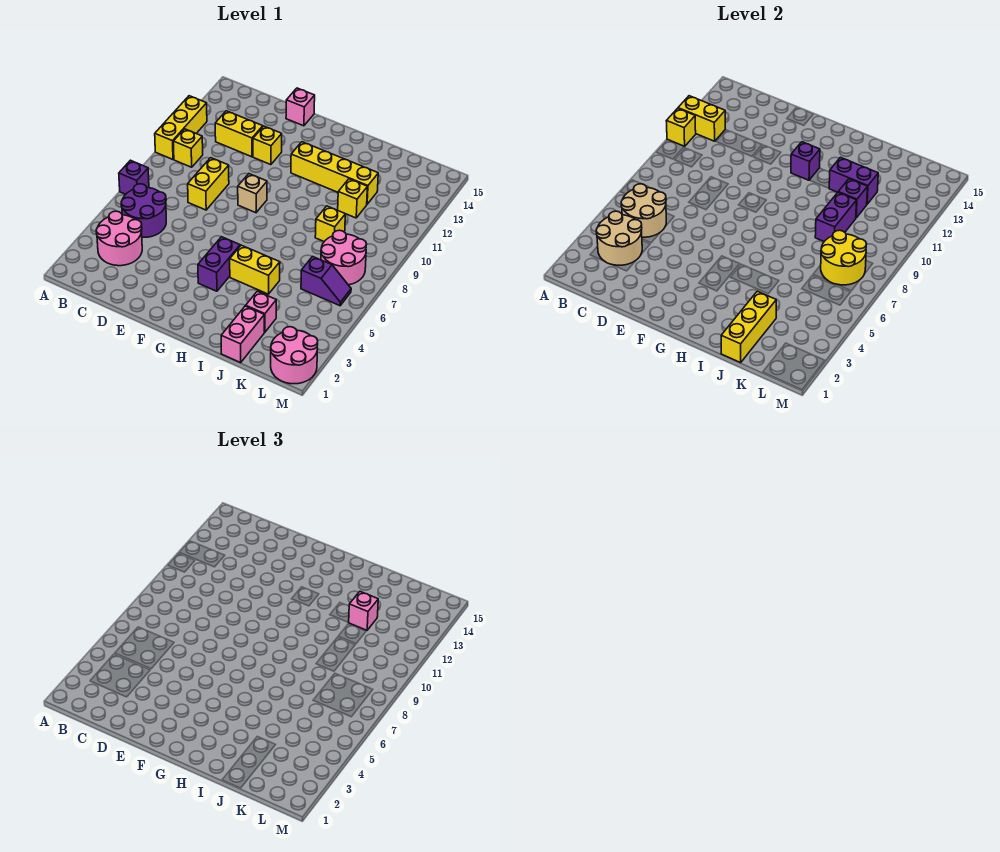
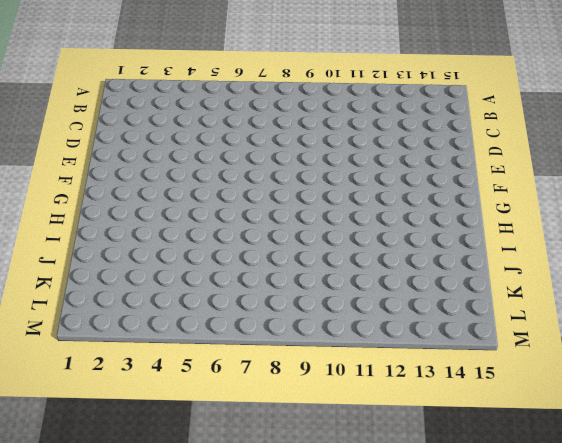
none -> purple 1x1 brick [119,160,149,194]
none -> yellow 1x3 brick [155,96,207,159]
none -> pink 2x2 round brick [96,211,142,266]
none -> purple 2x2 round brick [121,184,166,237]

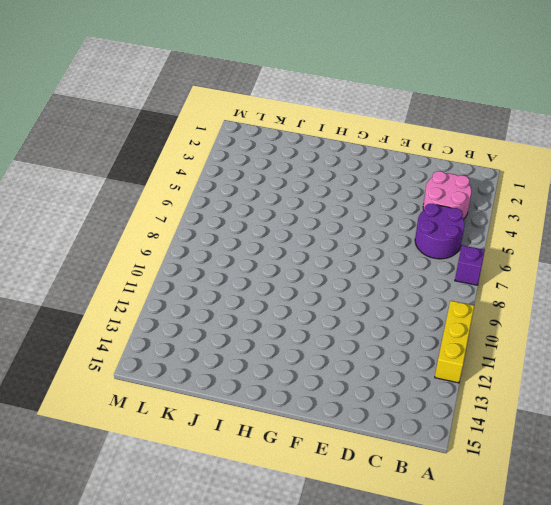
none -> yellow 1x1 brick [173,129,203,167]
none -> yellow 1x2 brick [215,111,263,157]
none -> yellow 1x2 brick [188,158,229,210]
none -> yellow 1x1 brick [253,126,282,165]

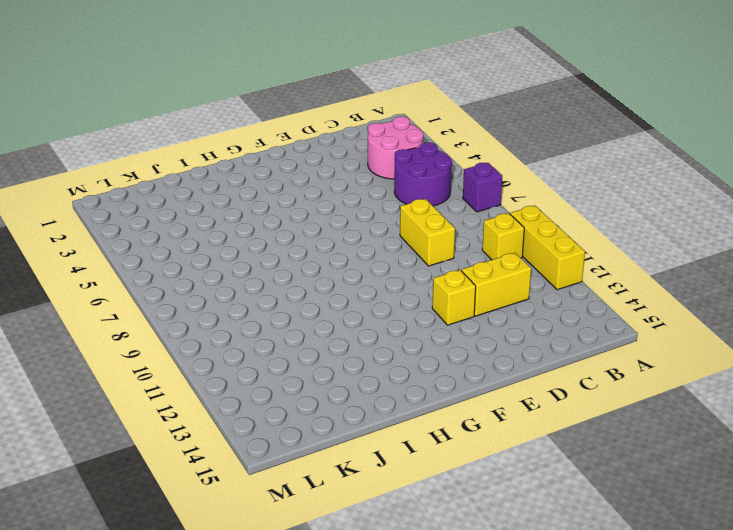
none -> pink 1x1 brick [286,88,315,126]
none -> tan 1x1 brick [238,174,267,213]
none -> purple 1x2 brick [198,237,240,291]
none -> yellow 1x4 brick [291,142,378,204]

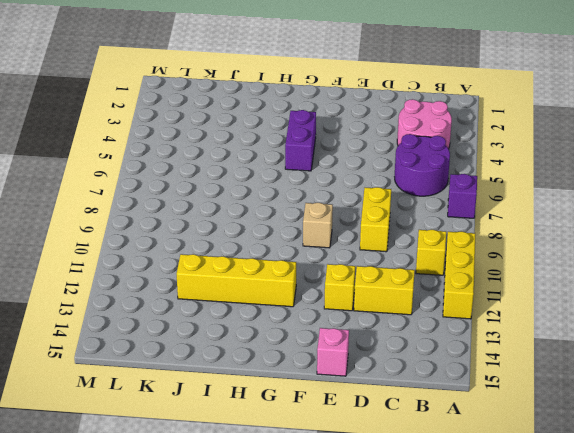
none -> yellow 1x2 brick [230,245,280,294]
none -> pink 1x2 brick [221,306,264,363]
none -> pink 1x1 brick [246,291,276,332]
none -> yellow 1x1 brick [315,206,345,241]

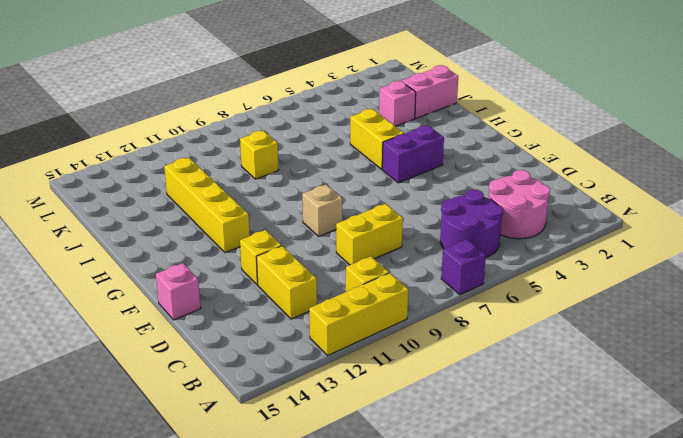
none -> yellow 1x1 brick [338,179,367,218]
none -> purple 1x2 slope [301,257,351,306]
none -> pink 2x2 round brick [321,230,366,285]
none -> pink 2x2 round brick [271,327,318,384]

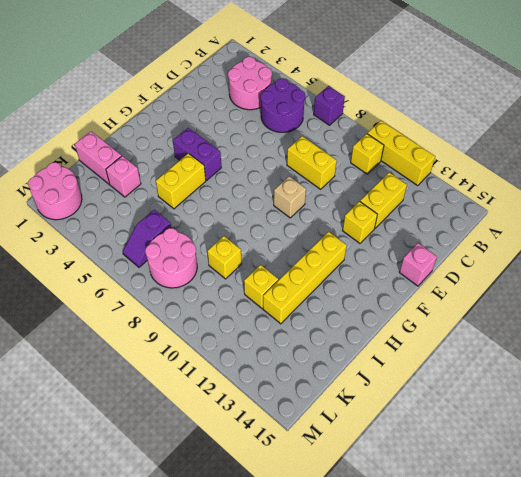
none -> yellow 1x1 brick [666,108,696,146]
none -> yellow 1x2 brick [678,96,725,141]
none -> tan 2x2 round brick [596,211,642,265]
none -> tan 2x2 round brick [621,184,666,237]

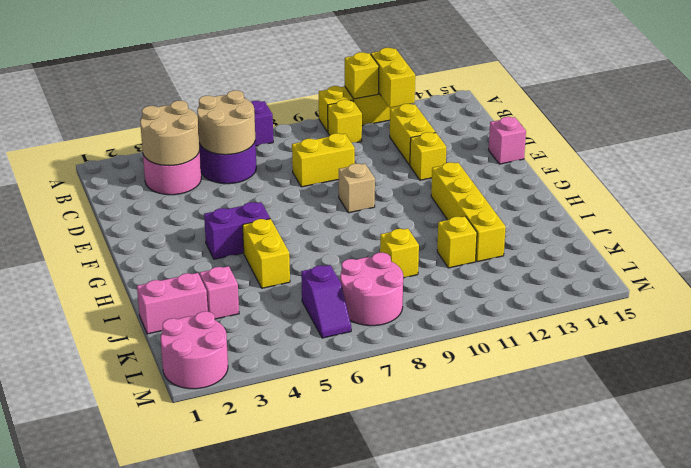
none -> purple 1x1 brick [791,142,820,180]
none -> purple 1x2 brick [829,157,878,204]
none -> yellow 1x3 brick [721,291,776,363]
none -> purple 1x2 brick [815,192,857,241]

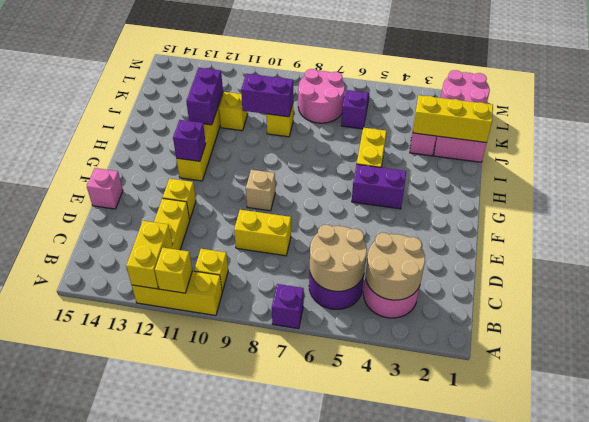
none -> purple 1x1 brick [839,179,867,218]
none -> yellow 2x2 round brick [821,230,866,285]
none -> pink 1x1 brick [348,592,378,630]

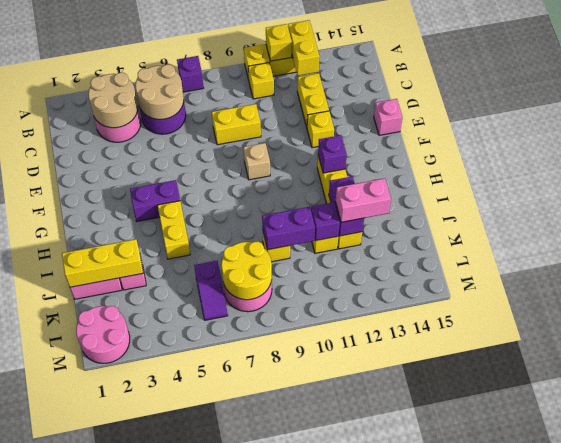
pink 1x2 brick [336,178,391,222] -> pink 1x1 brick [348,592,378,630]

